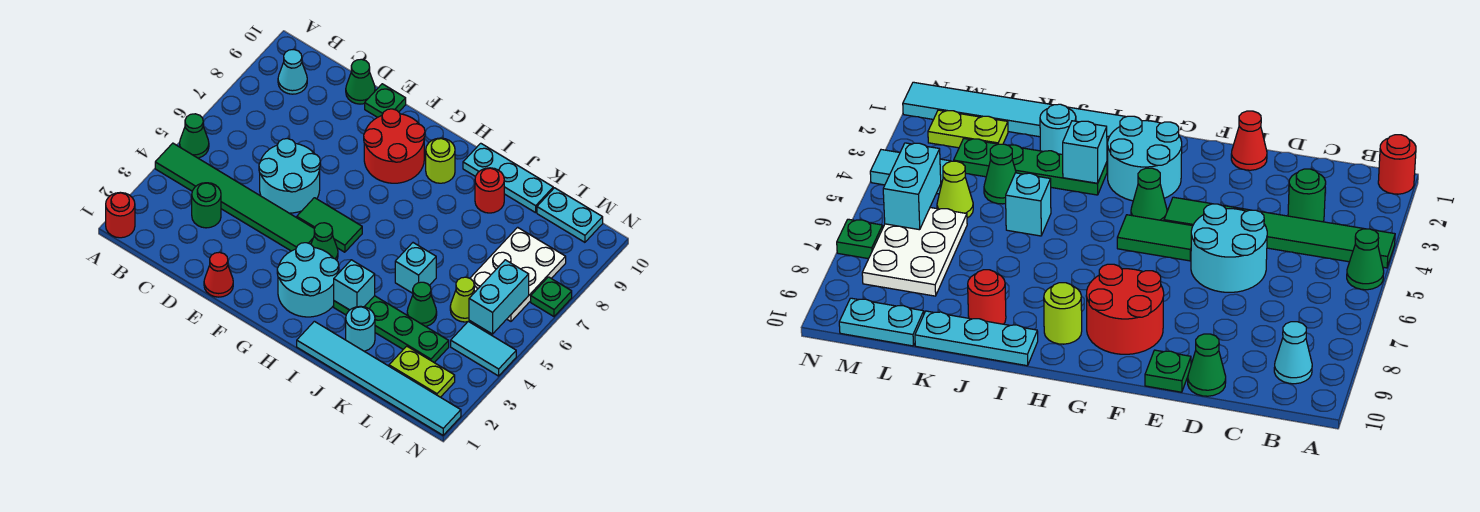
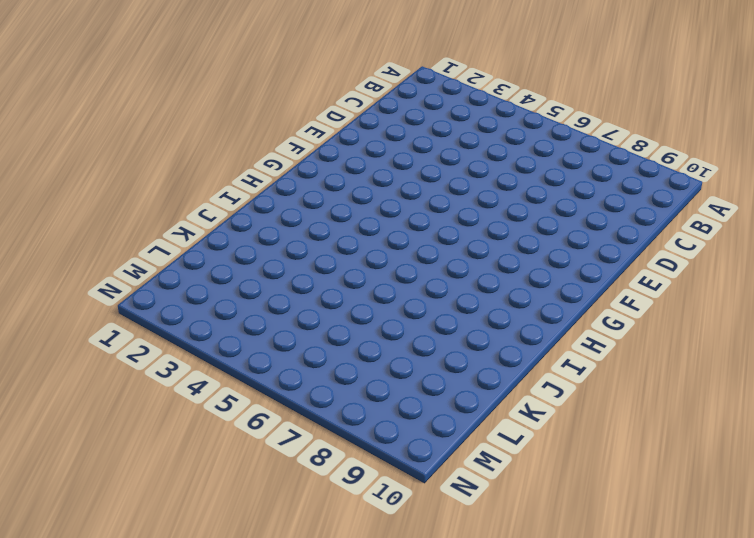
none -> red 1x1 round brick [106,192,135,238]
none -> green 1x6 tile [155,143,314,251]
none -> green 1x1 cone [180,114,209,158]

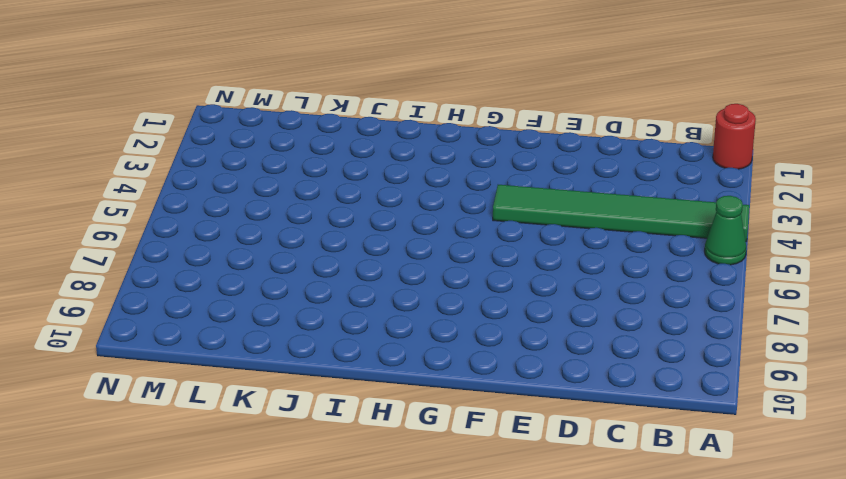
none -> cyan 1x1 cone [278,50,307,94]
none -> green 1x1 round brick [192,183,221,228]
none -> cyan 2x2 round brick [259,139,320,213]

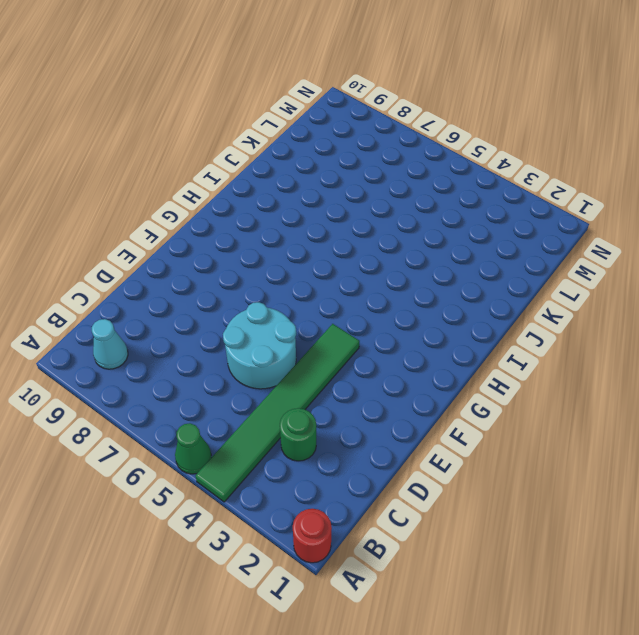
none -> green 1x1 cone [346,59,375,104]
none -> red 1x1 cone [204,252,233,297]
none -> green 1x1 plate [365,84,406,117]

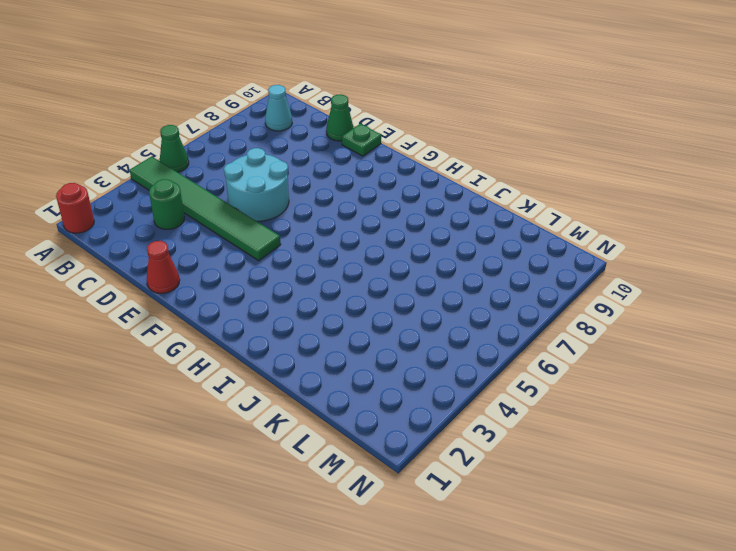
none -> green 1x2 tile [297,198,362,252]
none -> red 2x2 round brick [364,109,425,183]
none -> cyan 2x2 round brick [277,243,339,317]

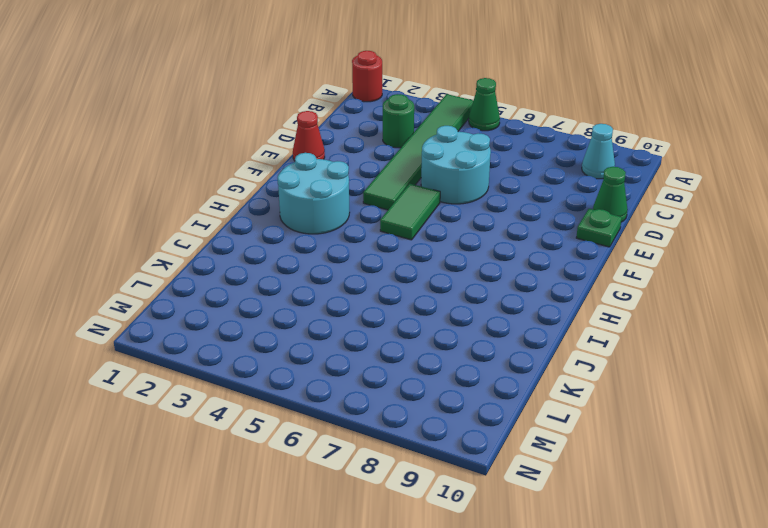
none -> red 2x2 round brick [364,109,425,183]
none -> green 1x1 cone [311,223,338,260]
none -> lime 1x1 round brick [426,138,455,183]

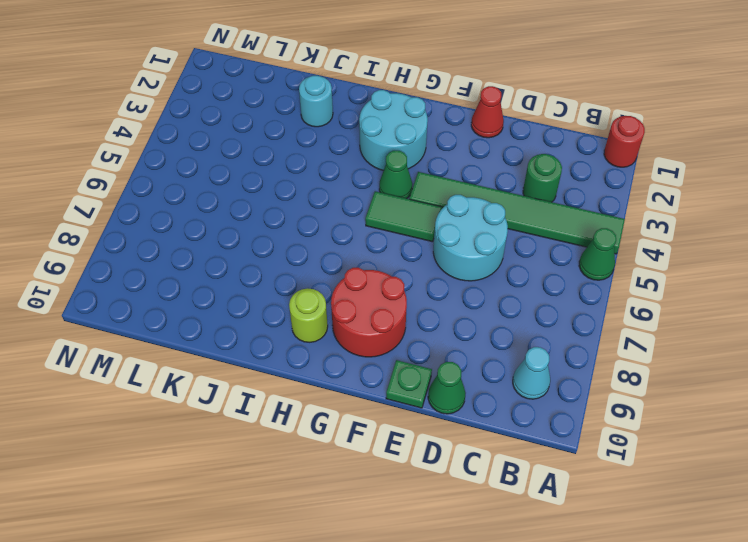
none -> cyan 1x6 tile [297,321,461,435]
none -> green 1x4 plate [334,296,449,363]
none -> cyan 1x3 plate [463,143,553,213]

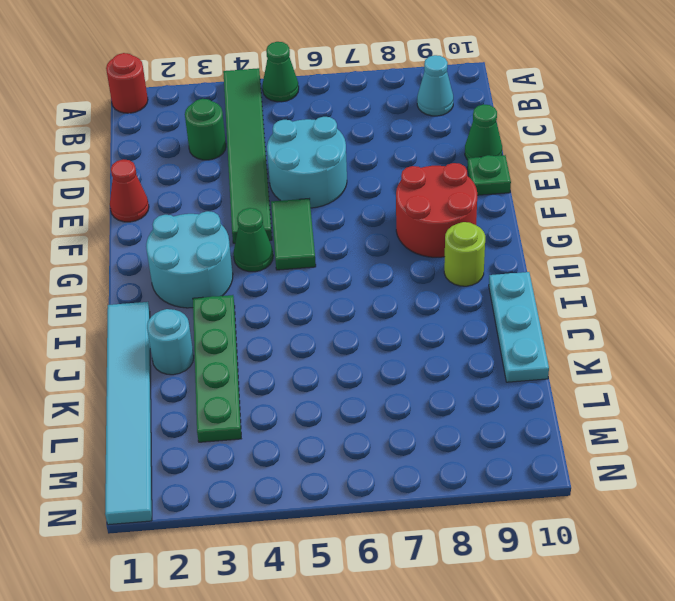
none -> cyan 1x1 brick [395,243,436,293]
none -> red 1x1 round brick [475,168,504,213]
none -> green 1x1 cone [407,282,437,326]

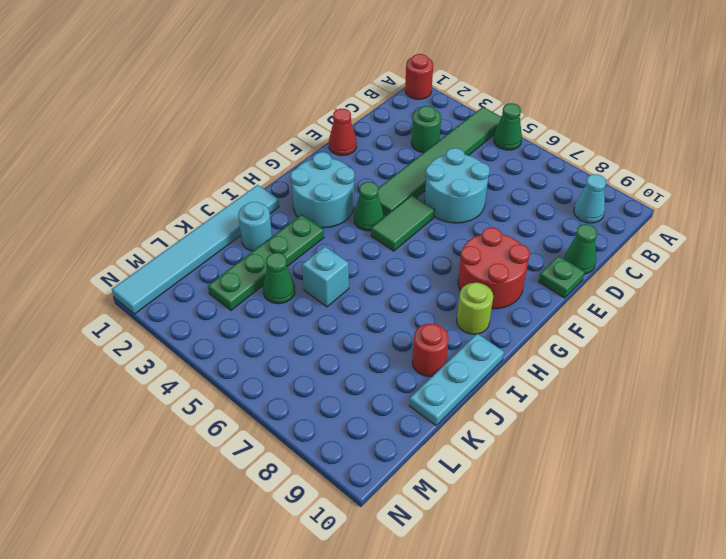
none -> lime 1x2 plate [389,346,455,397]
none -> lime 1x1 cone [450,277,475,322]
none -> white 2x3 plate [470,227,566,321]

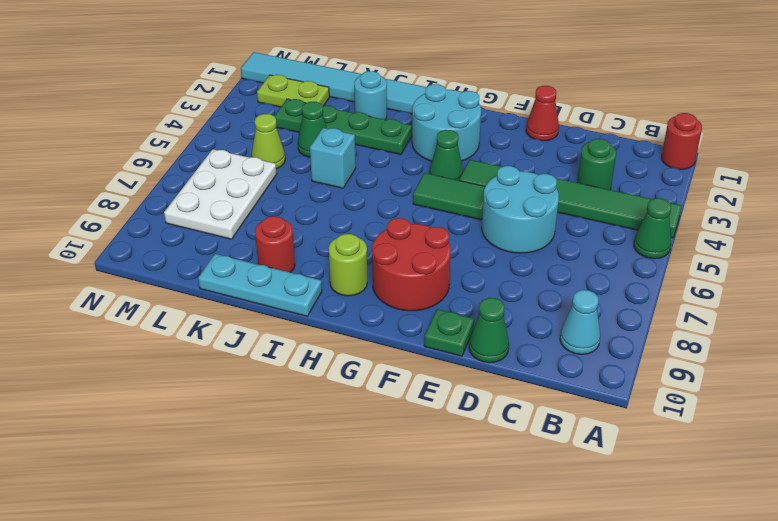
none -> cyan 1x2 plate [537,188,603,242]
none -> cyan 1x2 tile [451,321,516,376]
none -> green 1x1 plate [531,277,572,316]

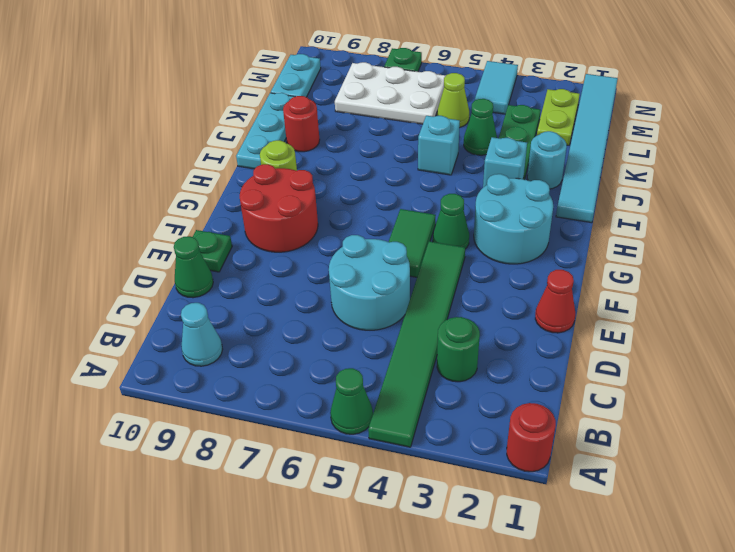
none -> cyan 1x2 brick [469,260,529,334]

